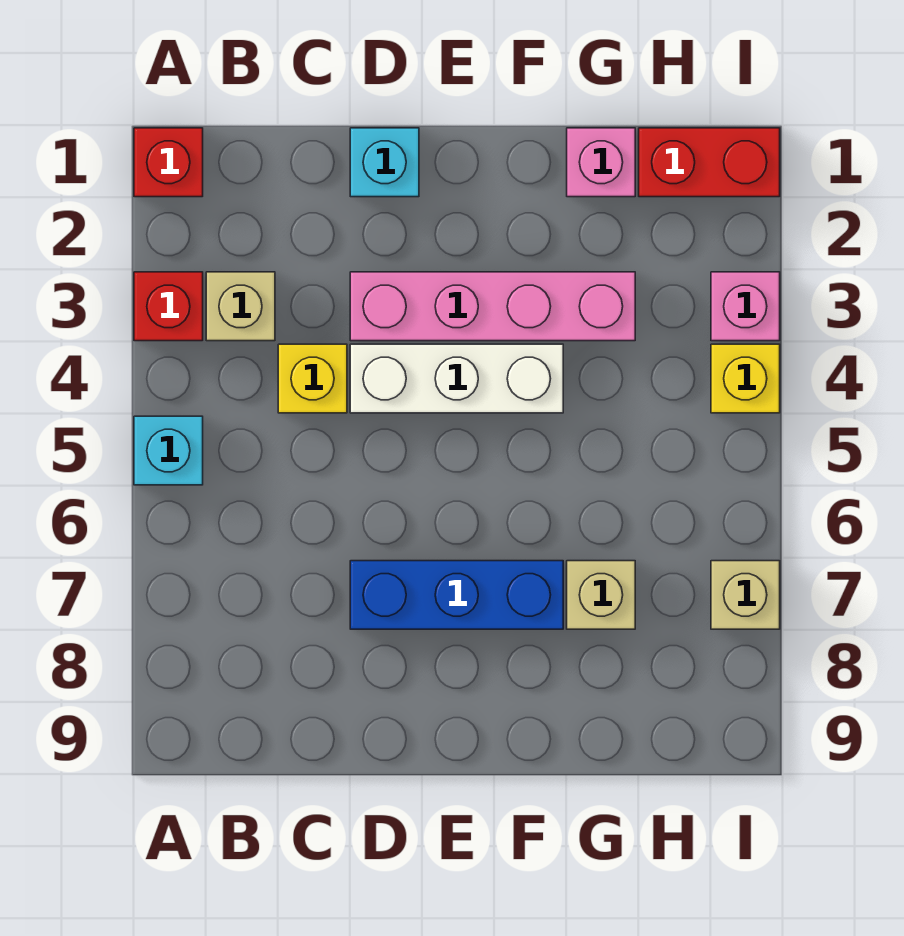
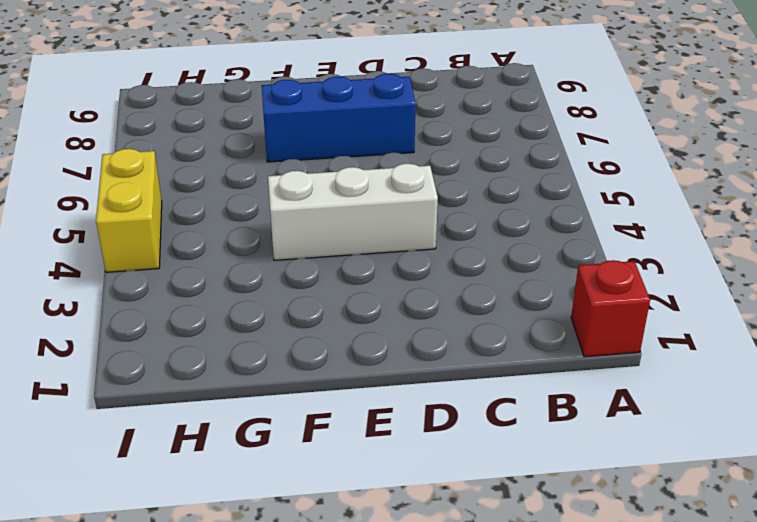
yellow 1x2 brick [96,149,162,272] -> yellow 1x1 brick [711,344,780,413]
none -> red 1x1 brick [134,272,203,341]
none -> cyan 1x1 brick [134,416,203,485]
none -> tan 1x1 brick [206,272,275,341]

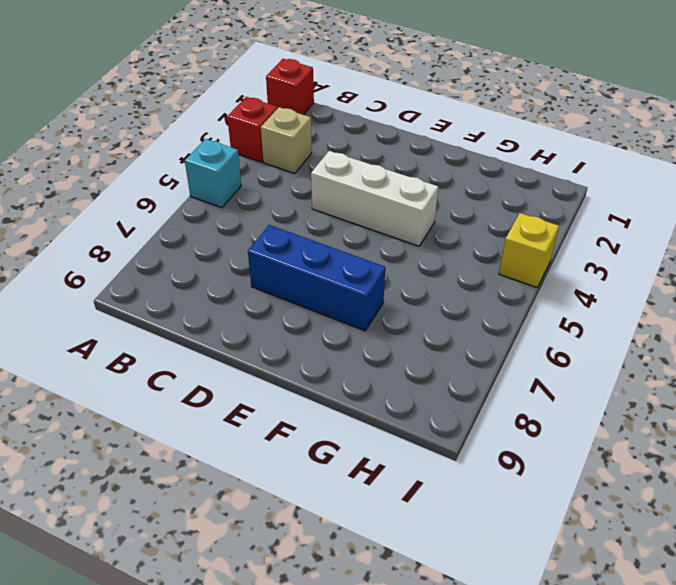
none -> yellow 1x1 brick [278,344,347,413]
none -> cyan 1x1 brick [350,128,419,197]
none -> pink 1x4 brick [350,272,635,341]

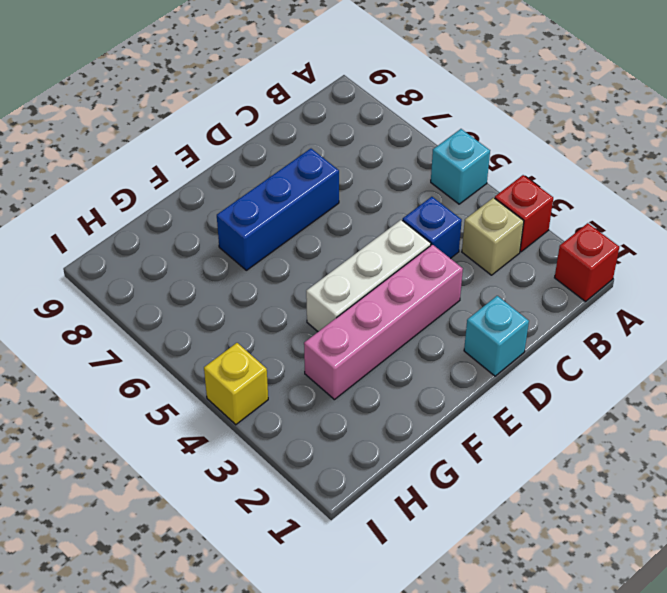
blue 1x1 brick [402,197,462,259] -> yellow 1x1 brick [278,344,347,413]
none -> pink 1x1 brick [567,128,635,197]
none -> tan 1x1 brick [567,561,635,629]
none -> red 1x2 brick [639,128,780,197]

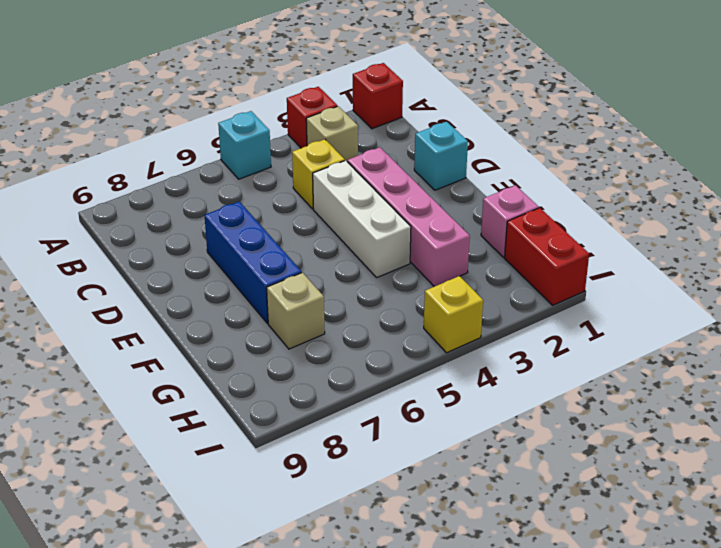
none -> pink 1x1 brick [711,272,780,341]
none -> tan 1x1 brick [711,561,780,629]

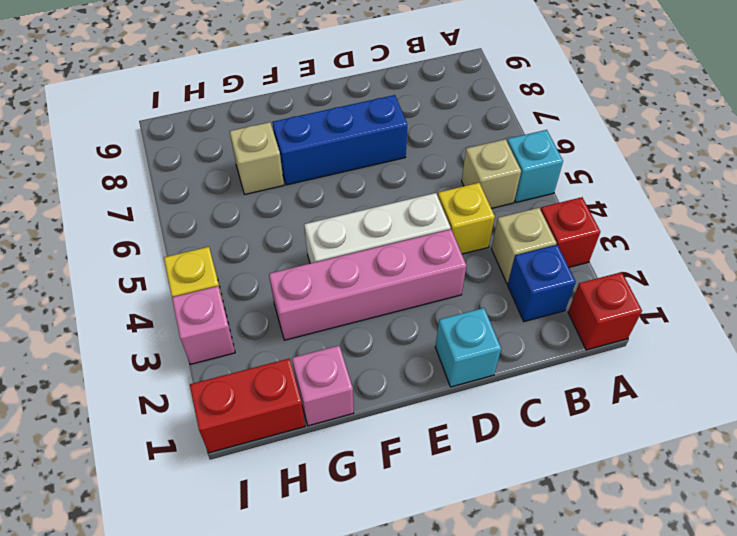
blue 1x1 brick [508,245,576,322] -> none
tan 1x1 brick [462,139,521,208] -> tan 1x1 brick moved to [711,561,780,629]

